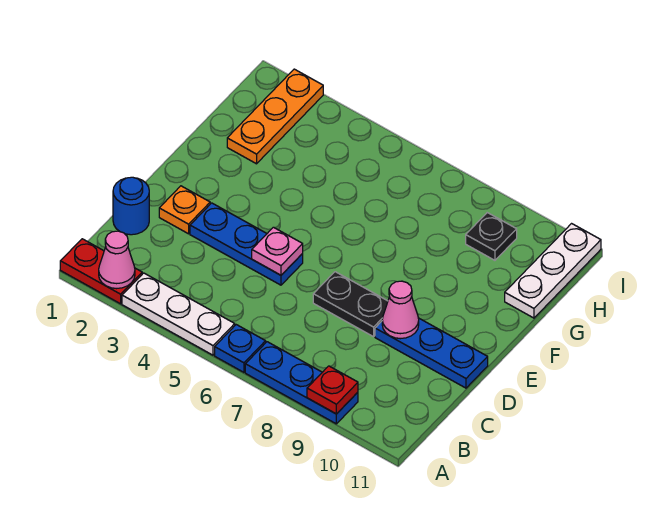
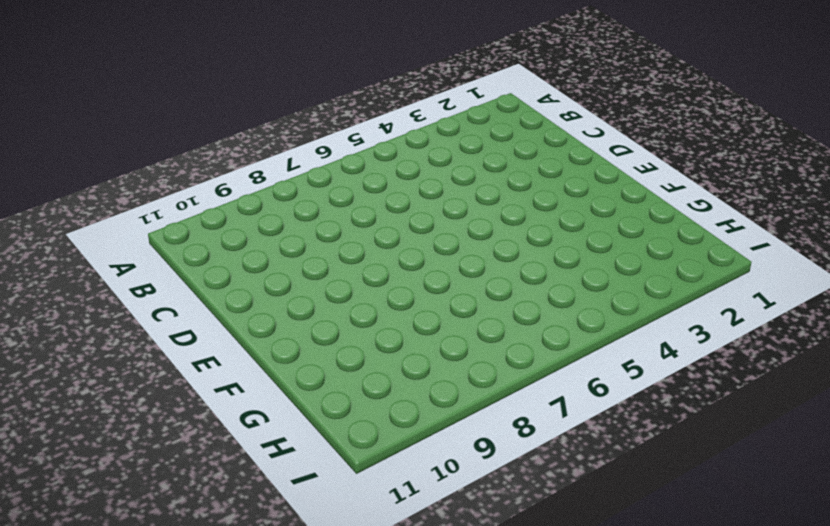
none -> red 1x2 plate [60,239,142,304]
none -> white 1x3 plate [122,273,235,355]
none -> blue 1x1 plate [215,325,266,372]

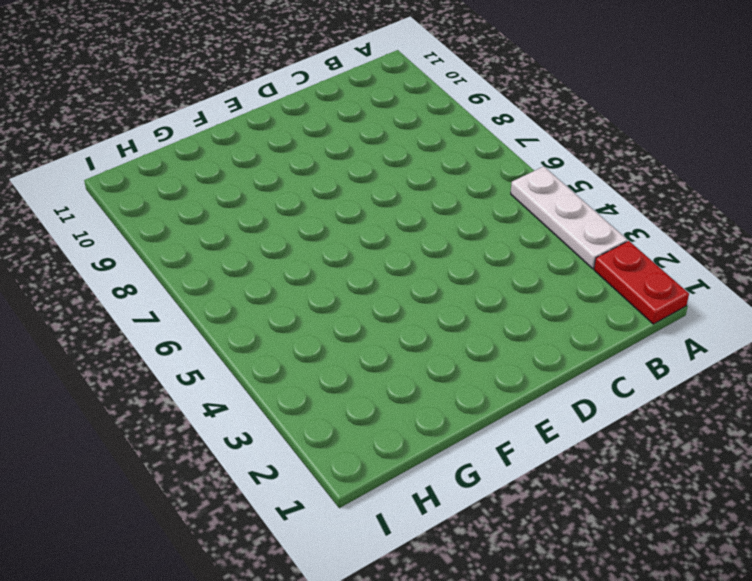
none -> blue 1x1 plate [215,325,266,372]
none -> blue 1x3 plate [245,342,358,424]
none -> blue 1x1 round brick [113,177,149,235]

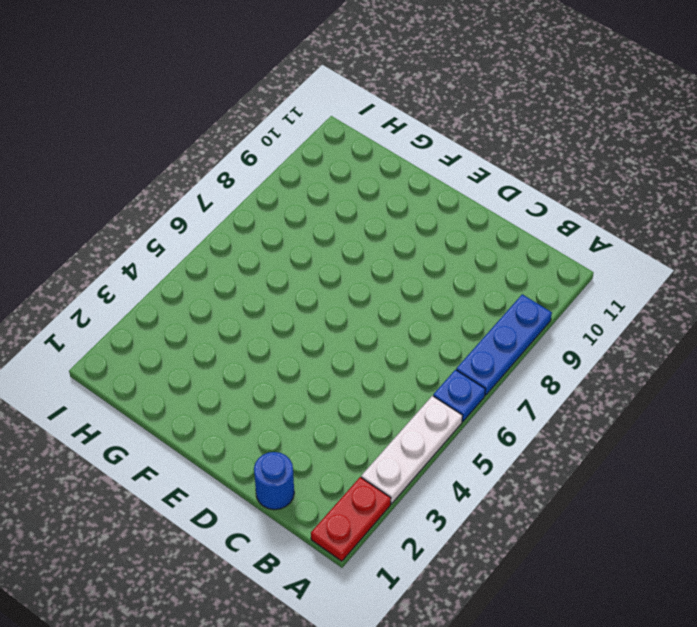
none -> orange 1x1 plate [159,186,210,234]
none -> blue 1x3 plate [190,203,303,285]
none -> black 1x2 plate [313,272,388,337]

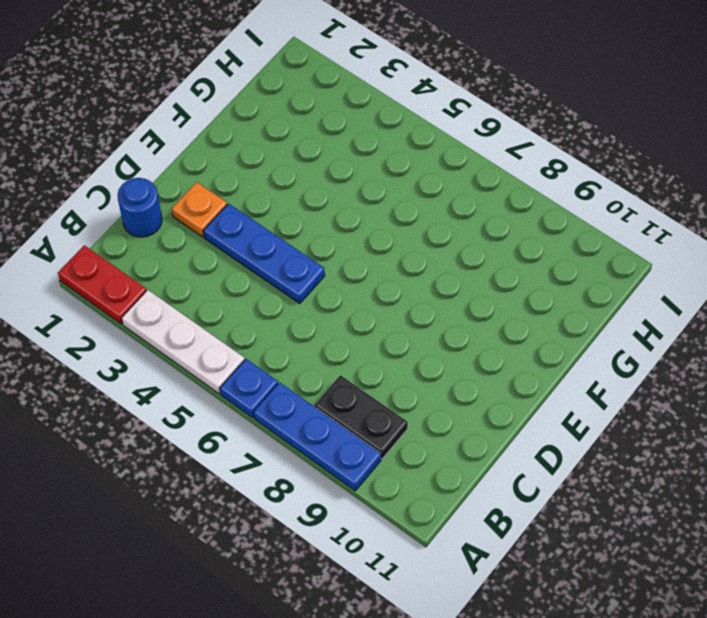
black 1x2 plate [315,375,408,459] -> black 1x2 plate moved to [313,272,388,337]
none -> blue 1x3 plate [375,318,488,388]
none -> orange 1x3 plate [227,69,323,164]
none -> white 1x3 plate [505,224,601,318]

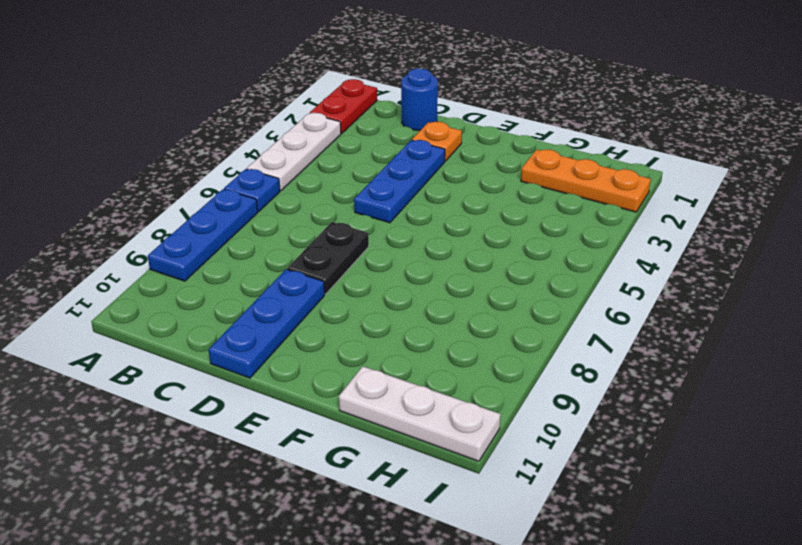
none -> black 1x1 plate [466,213,517,260]
none -> pink 1x1 cone [99,231,135,289]
none -> red 1x1 plate [307,366,358,414]

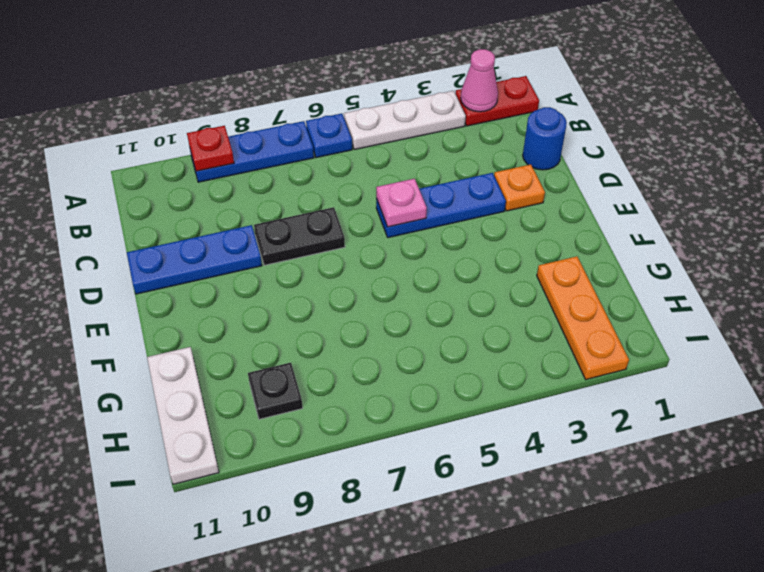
none -> pink 1x1 cone [382,281,419,339]

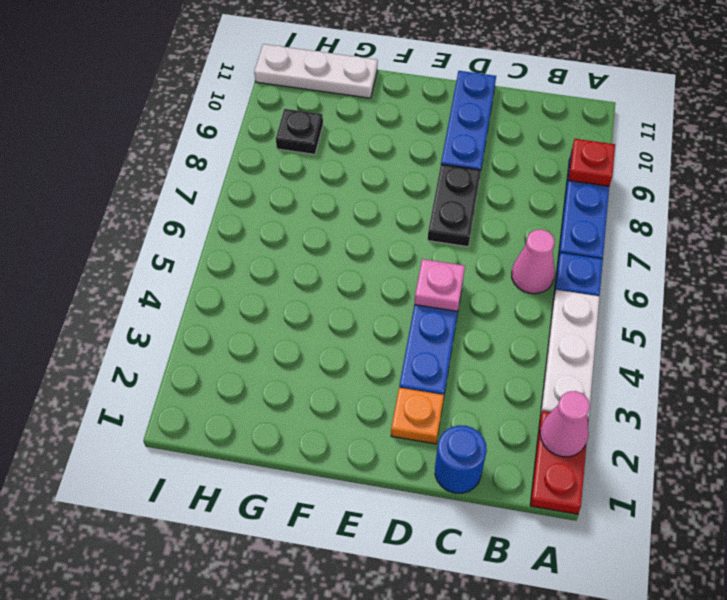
pink 1x1 cone [512,229,555,294] -> pink 1x1 cone moved to [382,281,419,339]
none -> orange 1x3 plate [227,69,323,164]

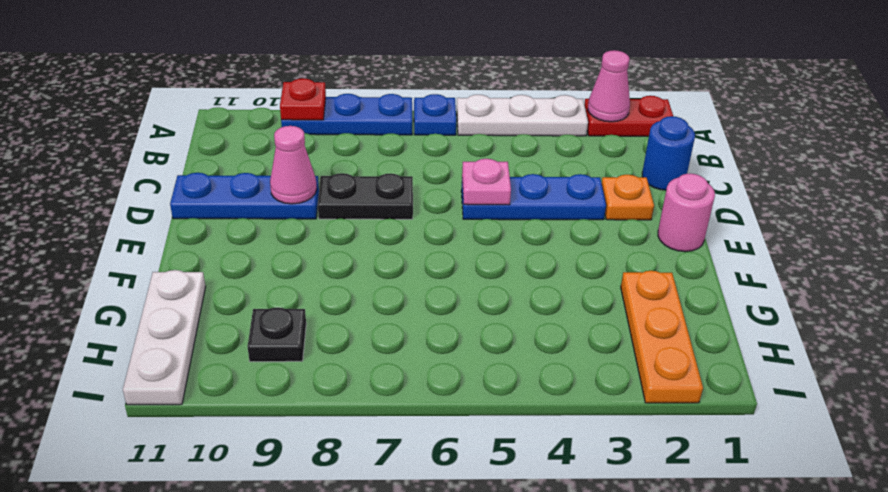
pink 1x1 round brick [658,173,715,252] -> none

